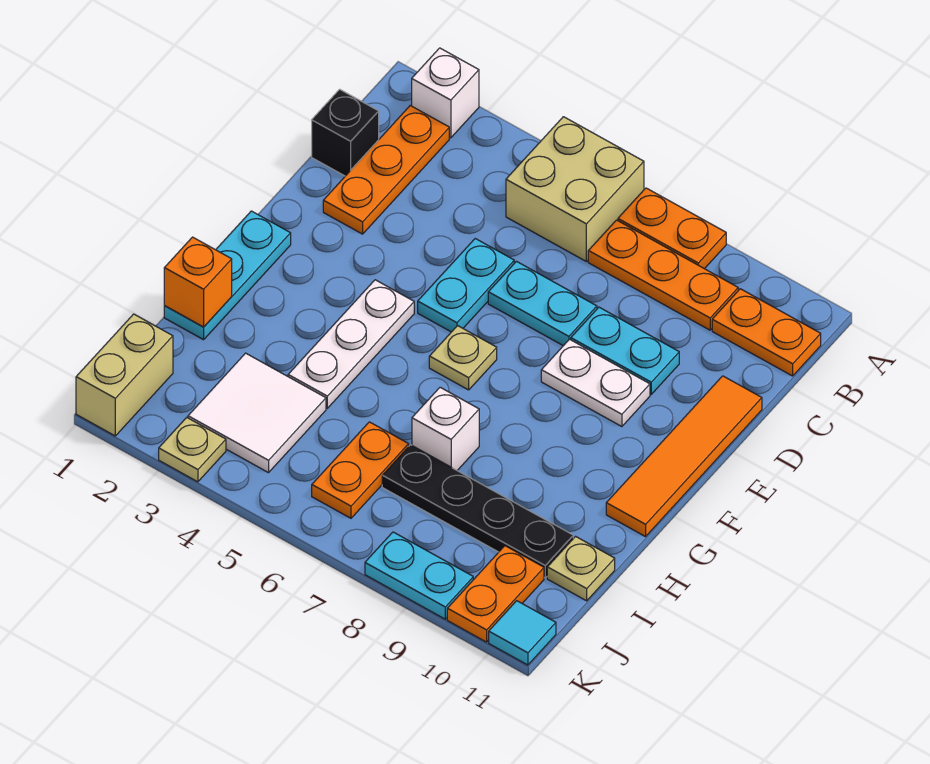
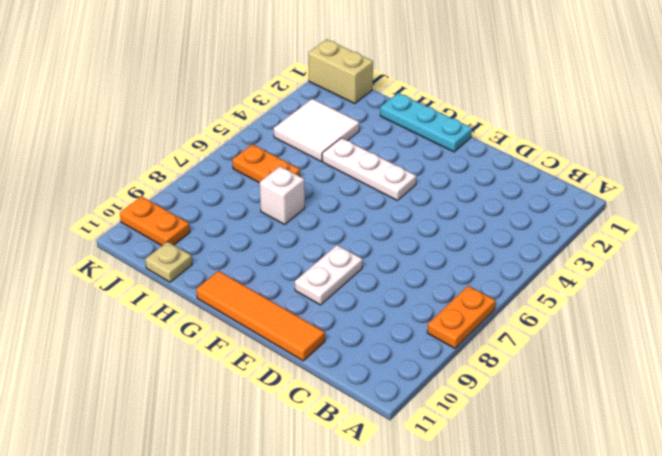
none -> white 1x1 brick [412,48,479,138]
none -> tan 2x2 brick [506,117,644,261]
none -> orange 1x3 plate [323,106,449,234]

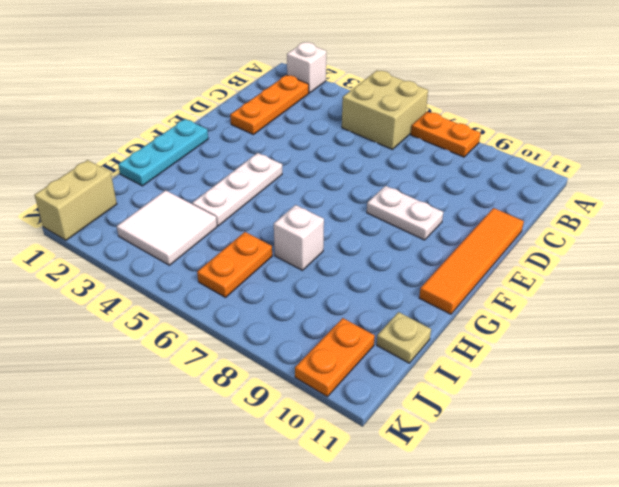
none -> orange 1x3 plate [588,220,738,330]
none -> orange 1x2 plate [712,289,821,376]
none -> black 1x1 brick [312,89,379,176]

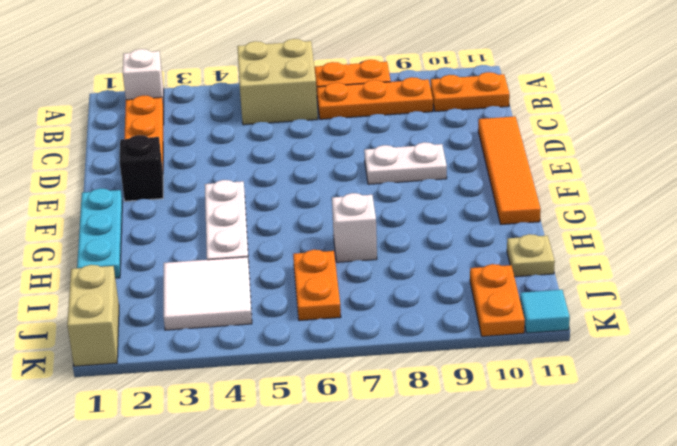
black 1x1 brick [119,135,163,201] -> black 1x1 brick moved to [312,89,379,176]
none -> cyan 1x2 plate [418,239,514,332]
none -> cyan 1x2 plate [488,261,597,346]
none -> cyan 1x2 plate [571,307,679,394]

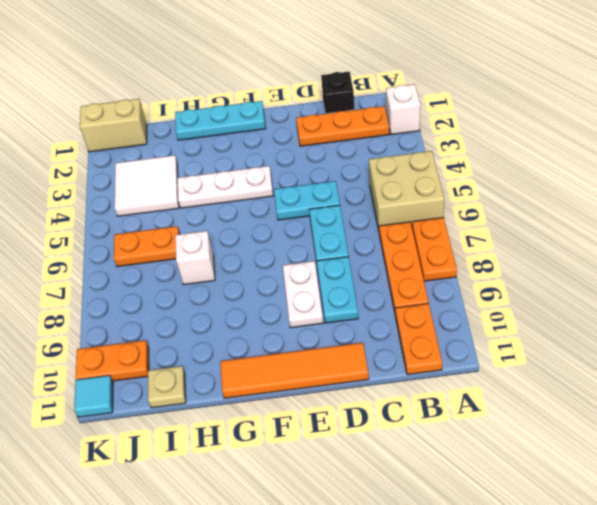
none -> tan 1x1 plate [429,326,497,390]
none -> black 1x4 plate [382,445,573,578]
none -> tan 1x1 plate [159,418,226,482]

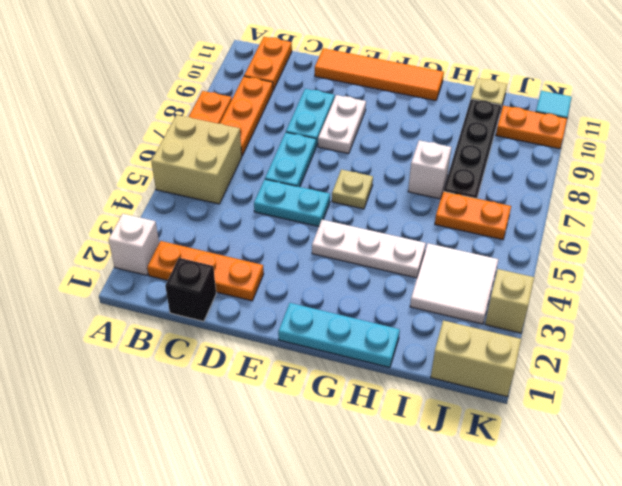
tan 1x1 brick [485,269,534,333] -> tan 1x1 plate [159,418,226,482]
none -> cyan 1x2 plate [365,532,473,619]
none -> orange 1x1 brick [164,237,232,327]

